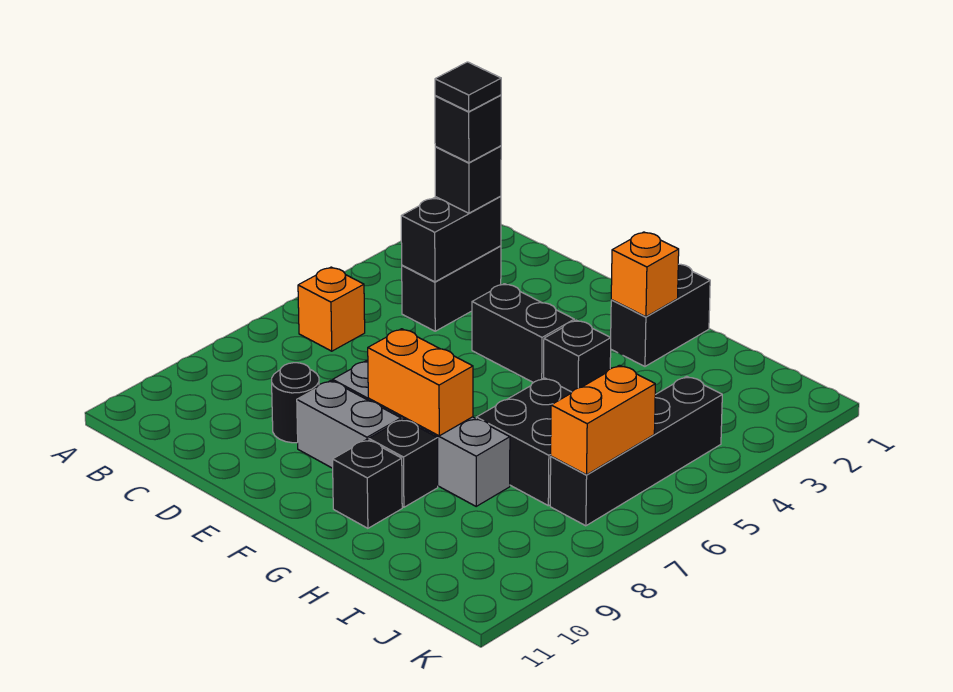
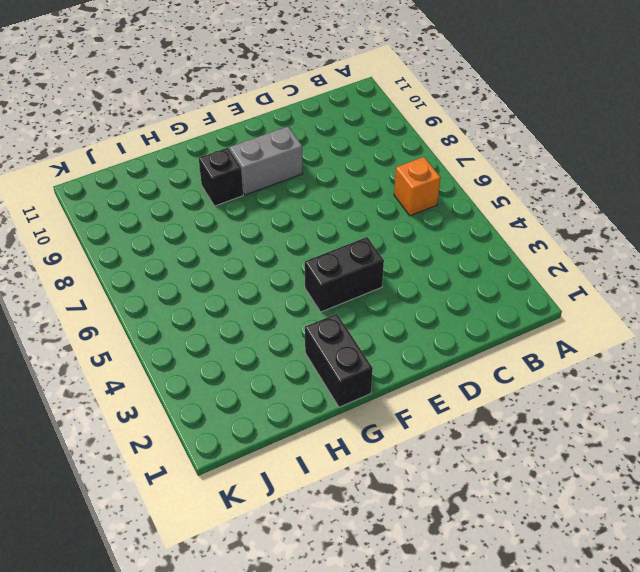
none -> black 1x2 brick [402,246,501,331]
none -> black 1x1 round brick [272,363,319,443]
none -> grey 1x4 brick [333,361,510,506]

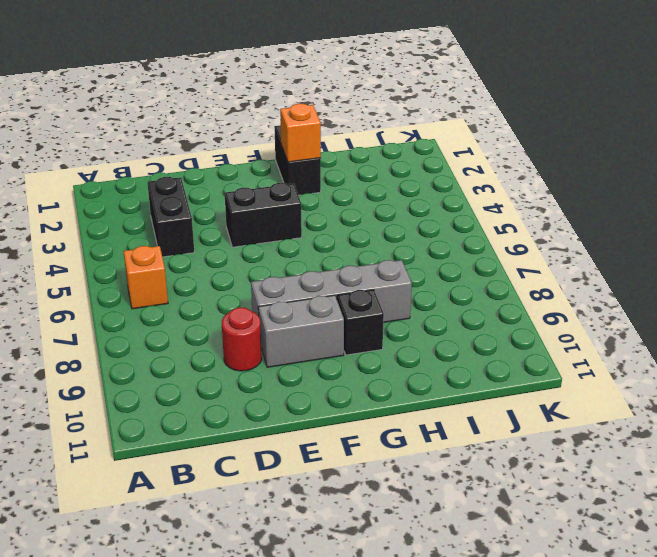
red 1x1 round brick [222,308,262,371] -> black 1x1 round brick [272,363,319,443]
none -> black 1x1 brick [544,320,611,392]
none -> black 1x1 brick [333,440,402,528]
none -> black 2x2 brick [476,378,571,506]

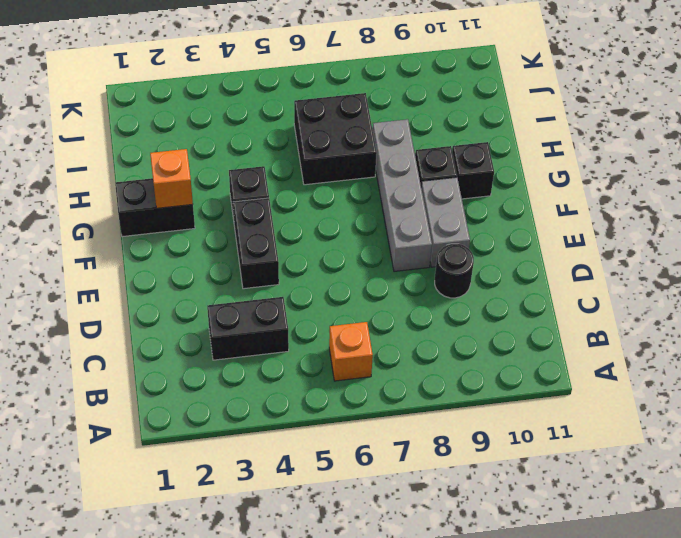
none -> black 1x4 brick [550,376,722,526]
none -> black 1x2 brick [401,196,501,282]
none -> orange 1x2 brick [368,329,473,436]

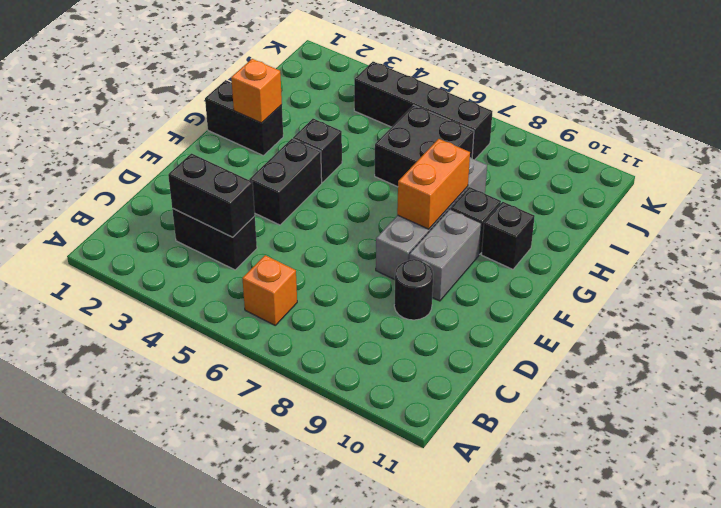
none -> orange 1x2 brick [551,365,655,475]
none -> black 1x1 brick [435,146,501,213]
none -> black 1x1 brick [435,95,501,163]

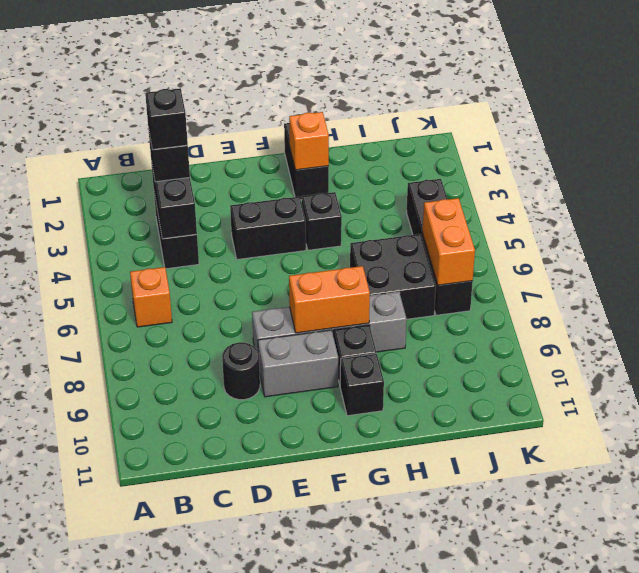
none -> black 1x1 tile [435,62,501,112]

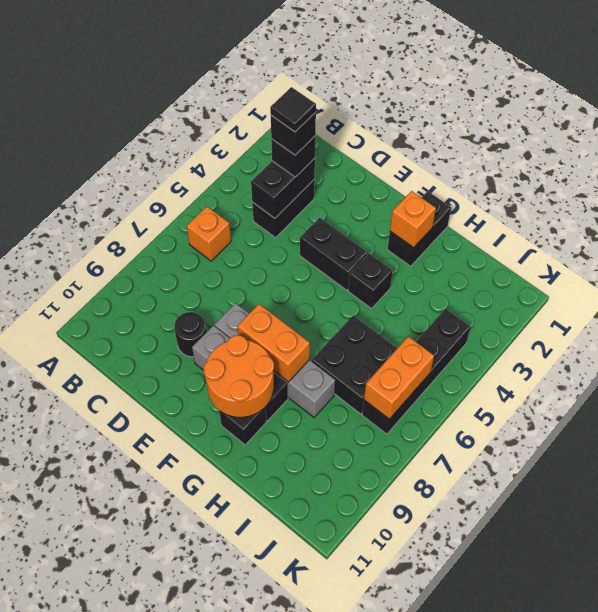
orange 2x2 round brick [204,335,274,417] -> none

